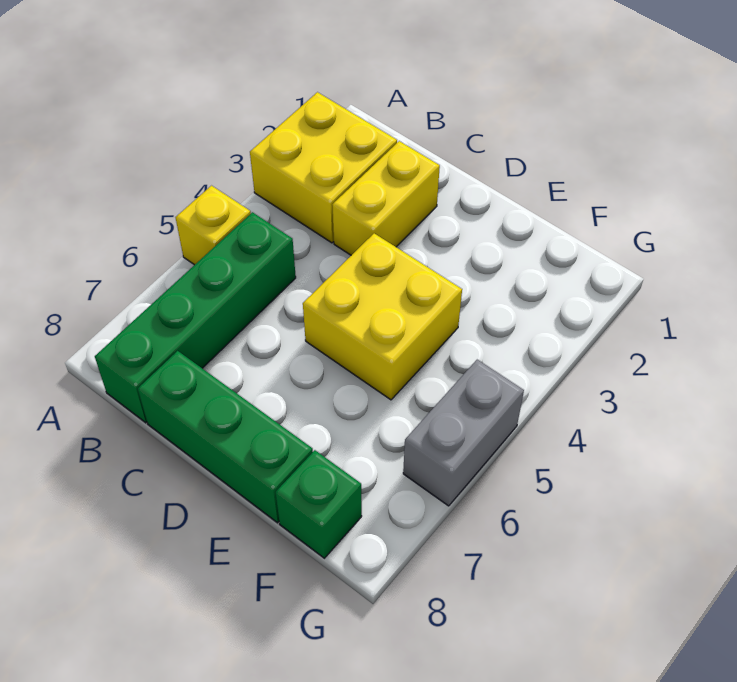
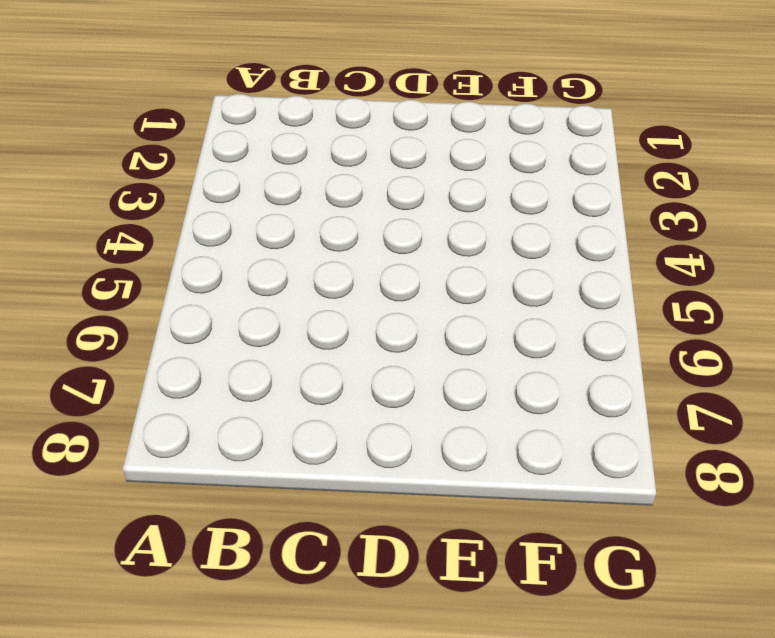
none -> yellow 2x2 brick [250,92,397,243]
none -> yellow 1x1 brick [176,186,251,265]

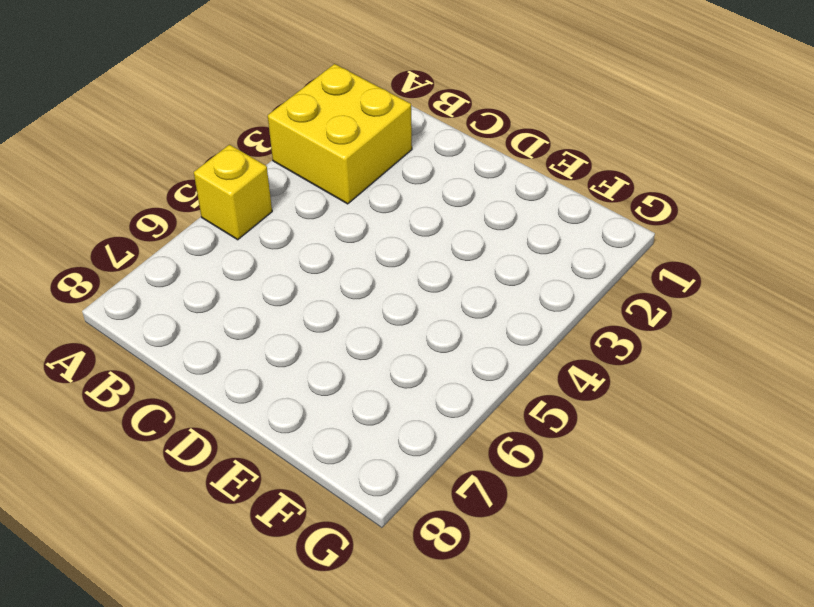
none -> green 1x4 brick [95,212,296,423]
none -> yellow 1x2 brick [332,141,440,255]

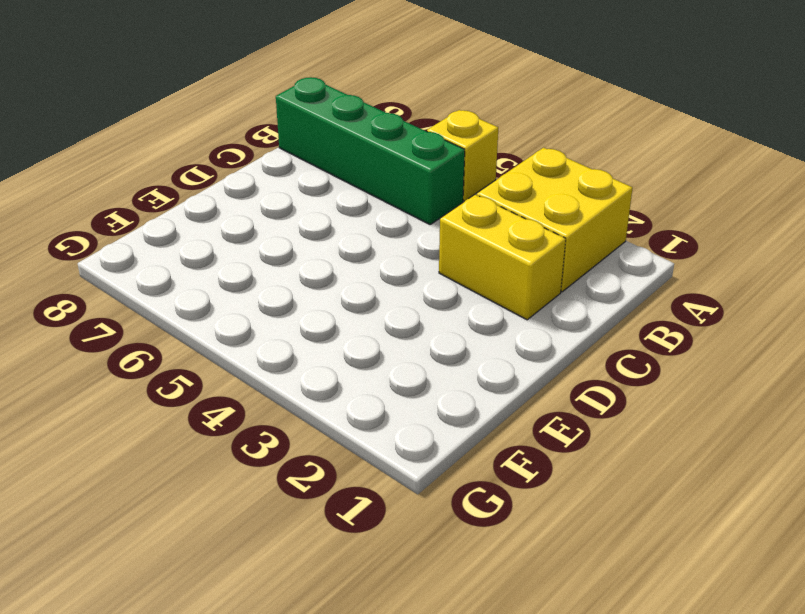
none -> green 1x3 brick [138,351,313,523]
none -> yellow 2x2 brick [303,233,462,400]

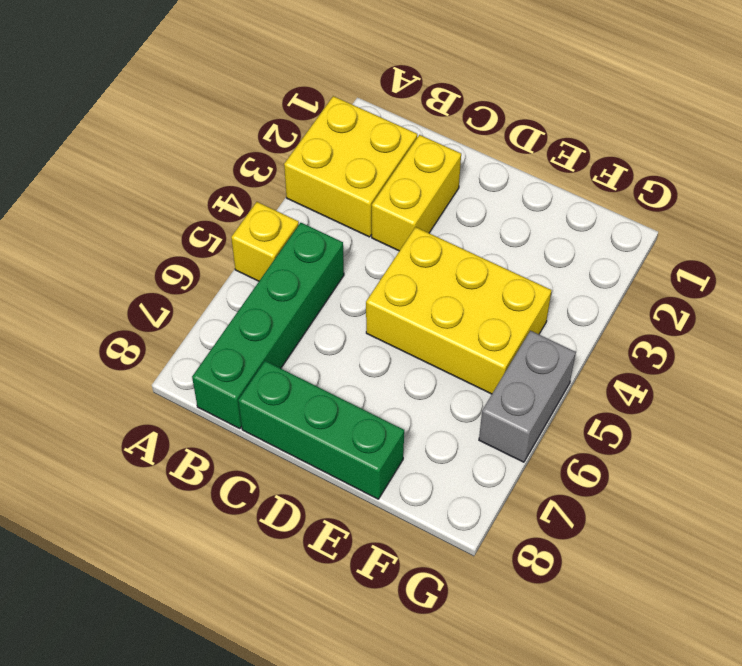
yellow 2x3 brick [366,227,552,394] -> yellow 2x2 brick [303,233,462,400]
none -> green 1x1 brick [276,450,362,558]

